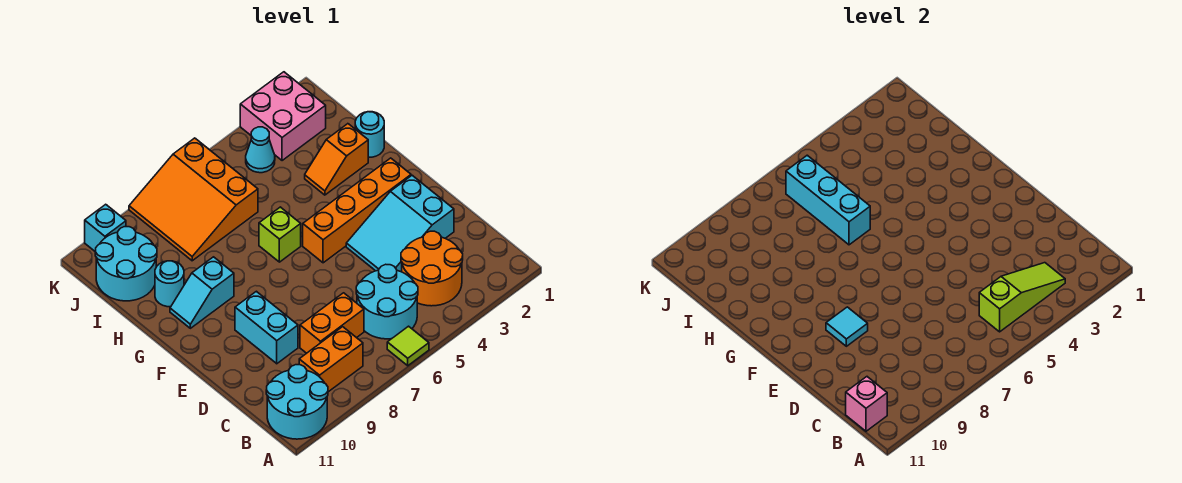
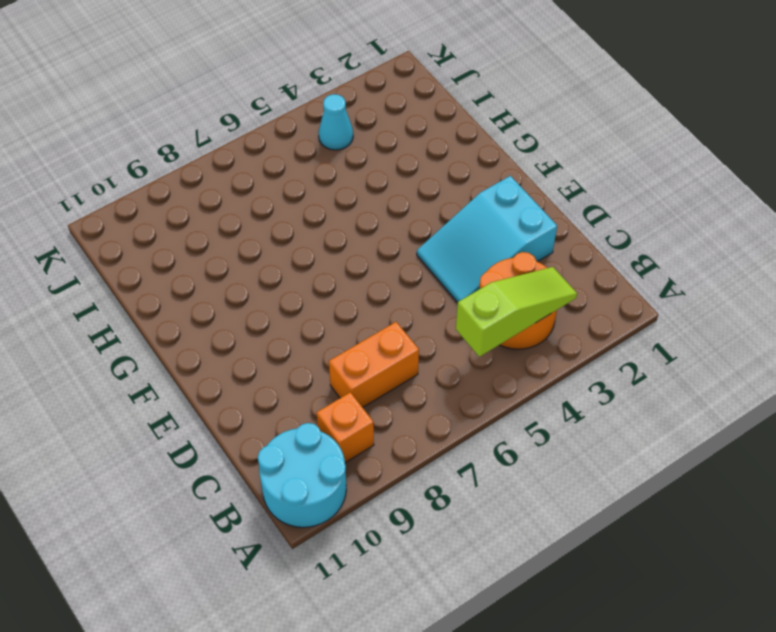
orange 1x1 brick [317,392,374,463] -> orange 1x2 brick [299,327,363,392]
none -> lime 1x1 tile [387,326,429,366]
none -> cyan 2x2 round brick [356,264,418,339]
none -> cyan 1x2 brick [235,291,298,364]

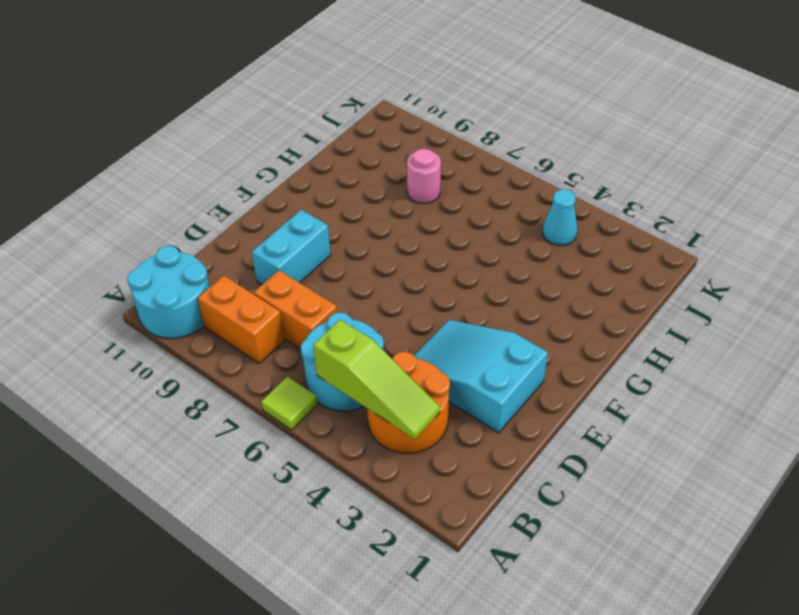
pink 1x1 round brick [407,149,441,204] -> orange 3x3 slope [129,138,258,261]
none -> orange 1x4 brick [303,158,411,263]
none -> lime 1x1 brick [259,207,301,262]
none -> cyan 1x2 slope [170,257,234,328]

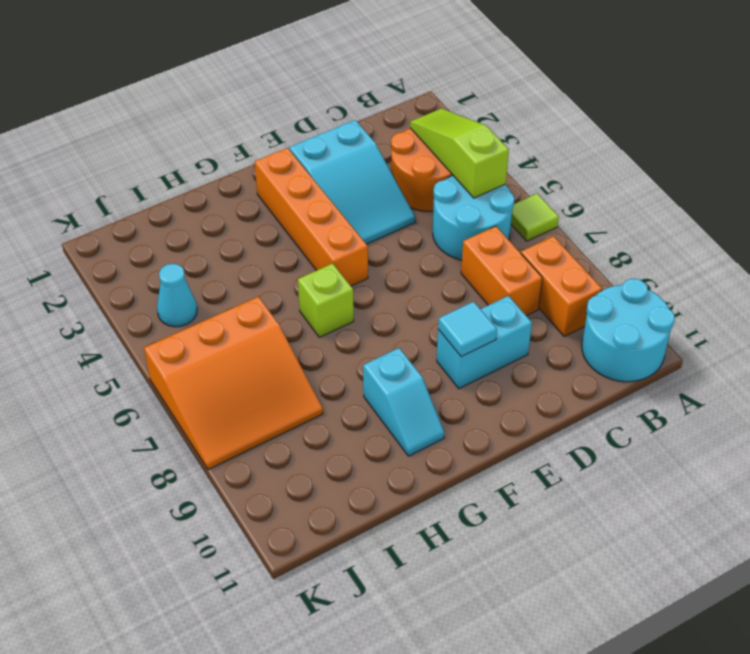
none -> cyan 1x1 round brick [355,112,384,157]
none -> orange 1x2 slope [305,124,368,195]
none -> cyan 1x1 round brick [155,261,184,307]

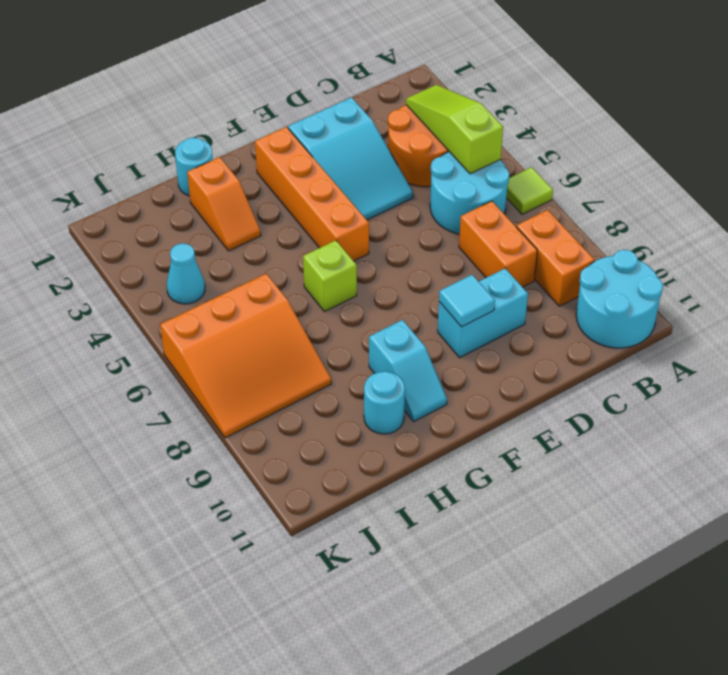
none -> cyan 2x2 round brick [95,227,157,301]
none -> pink 2x2 brick [240,72,326,161]
none -> cyan 1x1 brick [85,204,126,251]

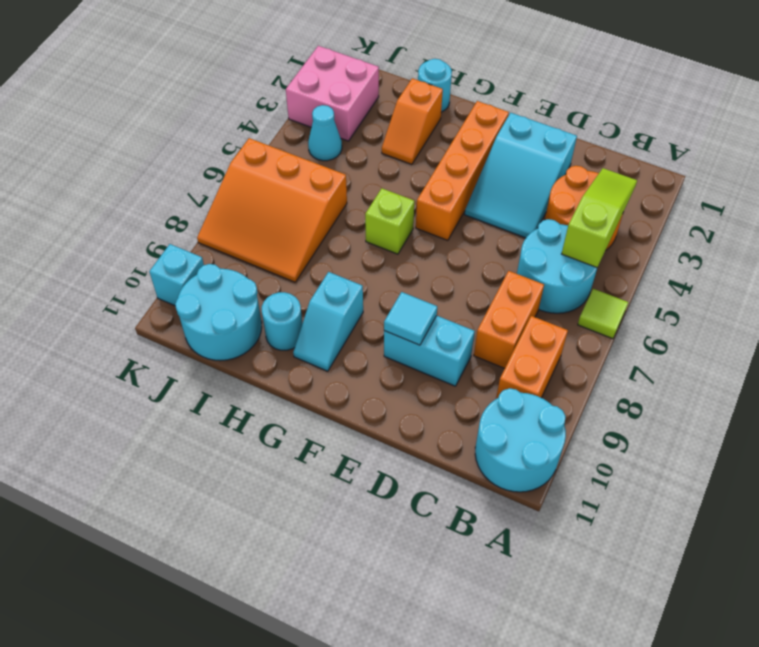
none -> pink 1x1 brick [846,377,887,431]
none -> cyan 1x3 brick [786,155,870,245]

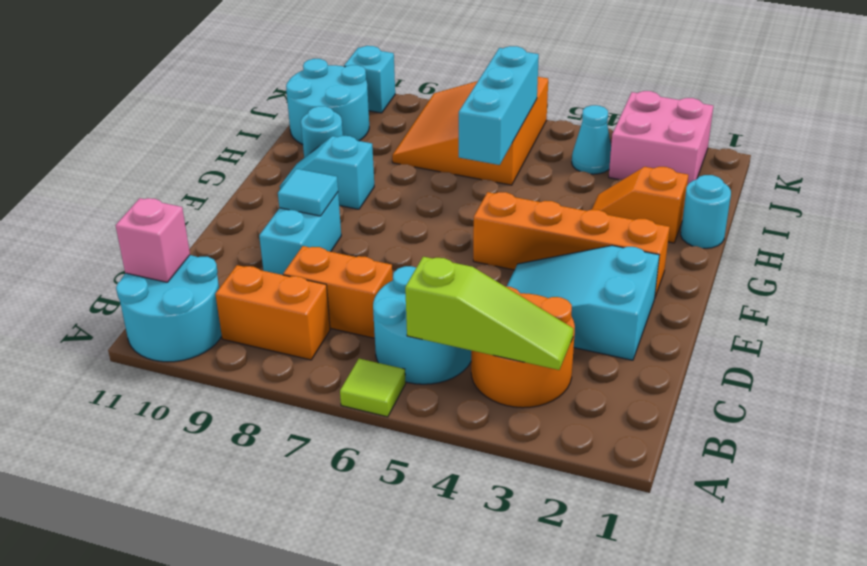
none -> lime 1x1 brick [259,207,301,262]

